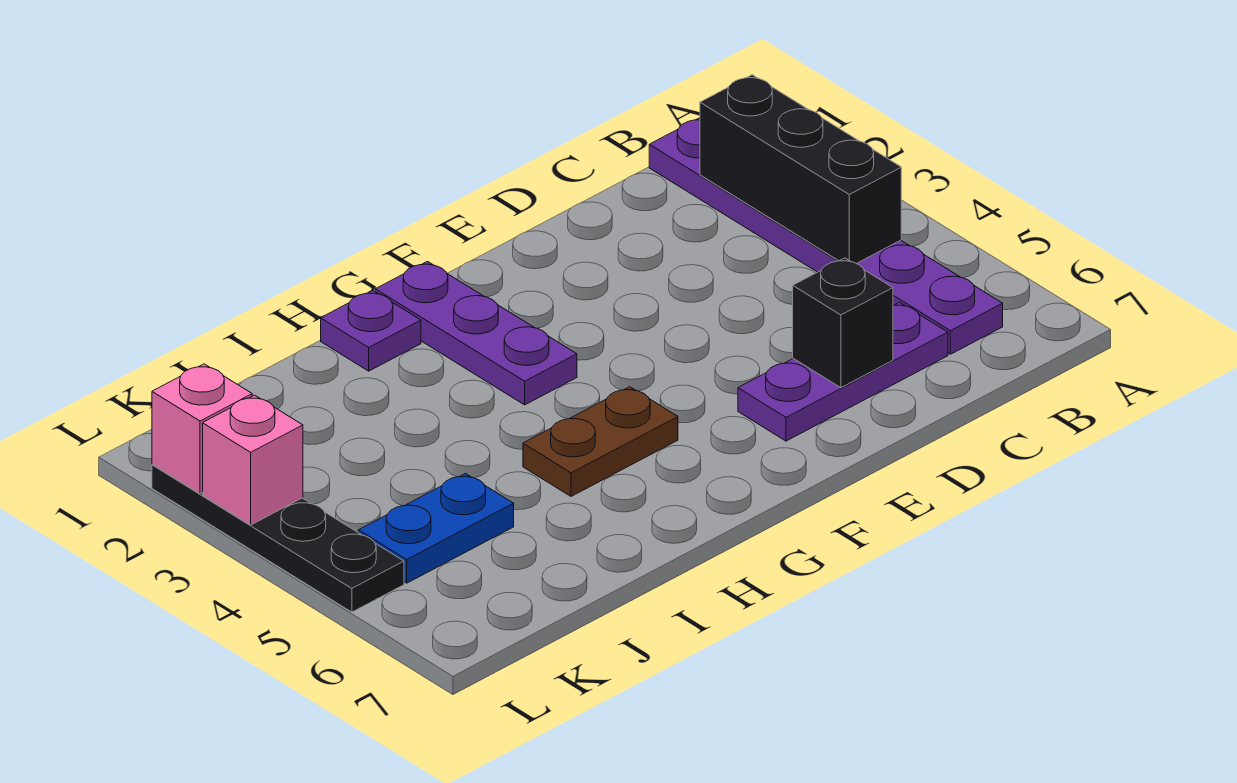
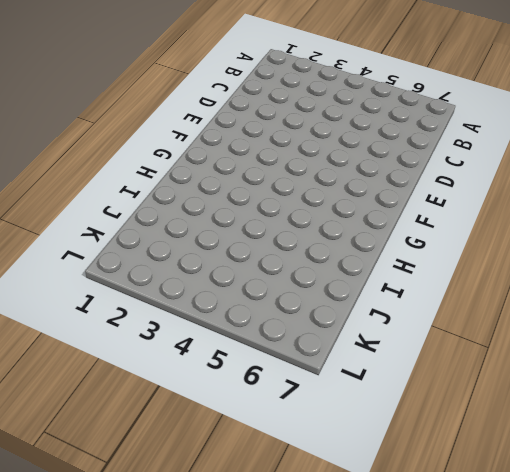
none -> purple 1x6 plate [649,118,1003,354]
none -> purple 1x3 plate [738,302,948,441]

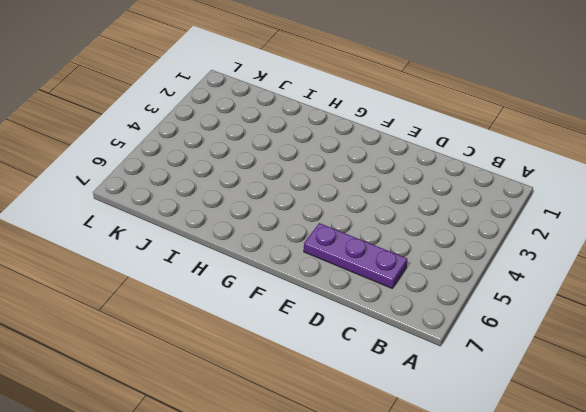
none -> purple 1x6 plate [649,118,1003,354]
none -> purple 1x3 plate [375,262,577,405]

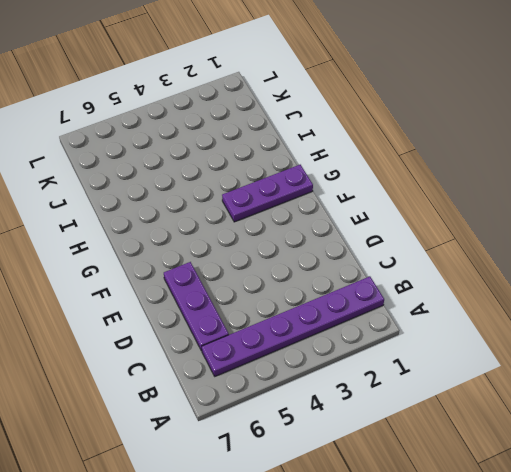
none -> brown 1x2 plate [523,387,678,496]
none -> purple 1x1 plate [321,290,421,371]

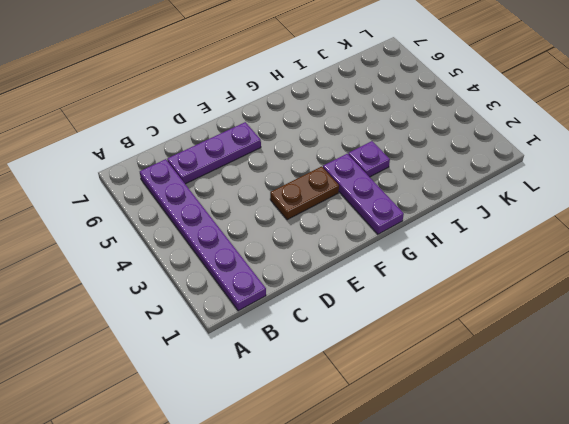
brown 1x2 plate [270,166,339,220] -> brown 1x2 plate moved to [523,387,678,496]
purple 1x1 plate [348,141,390,177] -> purple 1x1 plate moved to [321,290,421,371]
none -> blue 1x2 plate [358,474,514,583]
none -> black 1x4 plate [152,464,404,612]

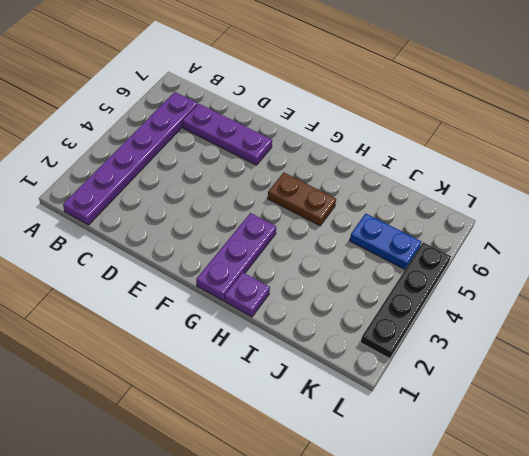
none -> black 1x3 brick [700,75,901,264]
none -> black 1x1 brick [793,258,893,388]

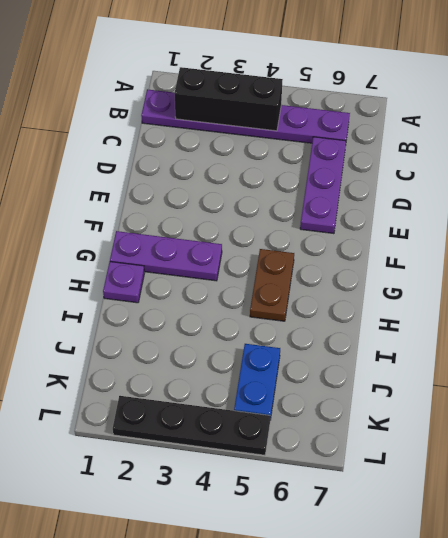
none -> black 1x1 brick [793,258,893,388]
none -> pink 1x1 brick [152,364,252,494]

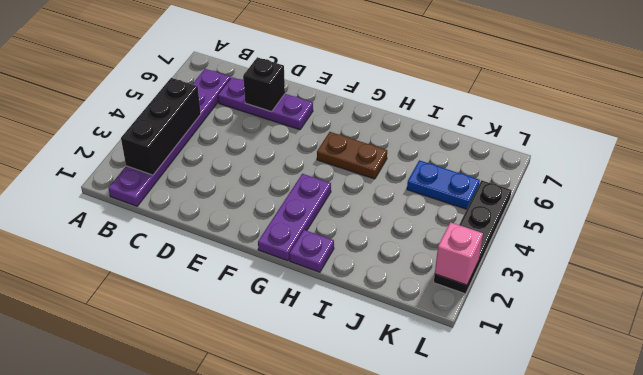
none -> pink 1x1 brick [203,395,303,525]

